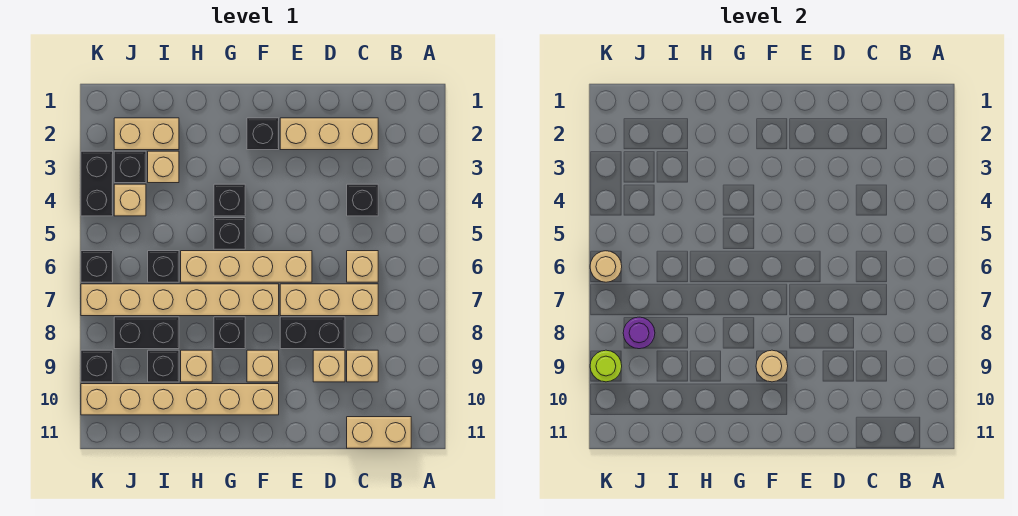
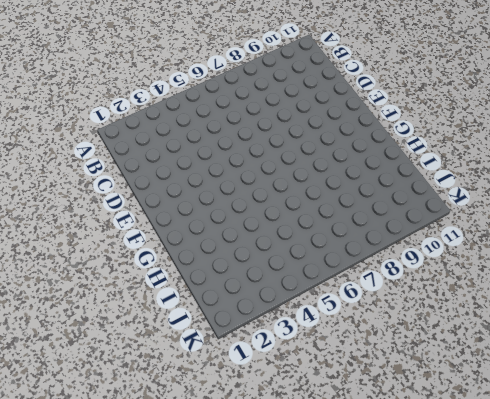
none -> tan 1x2 brick [347,417,411,448]
none -> tan 1x3 brick [280,118,378,150]
none -> black 1x1 brick [347,184,378,216]
none -> tan 1x1 brick [347,251,378,282]

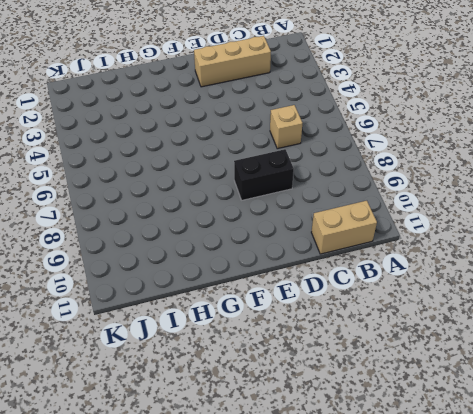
none -> black 1x1 brick [347,184,378,216]
none -> tan 1x3 brick [280,284,378,316]
none -> tan 1x1 brick [347,350,378,382]
none -> tan 1x1 brick [313,350,345,382]

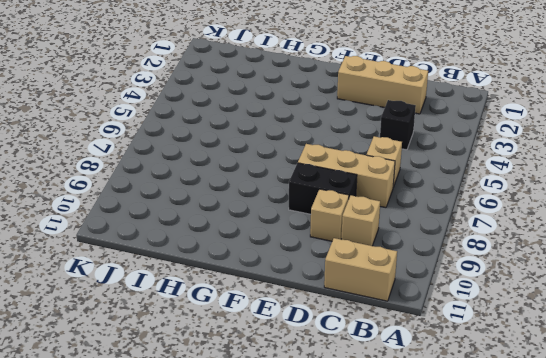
none -> tan 1x4 brick [181,251,312,282]
none -> black 1x1 brick [247,118,279,150]
none -> tan 1x6 brick [81,284,279,316]
none -> tan 1x1 brick [247,350,279,382]

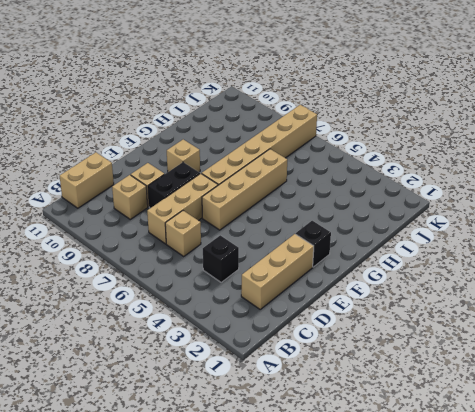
none -> tan 1x6 brick [81,384,279,415]
none -> black 1x1 brick [214,184,245,216]
none -> black 1x1 brick [214,218,245,249]
none -> black 1x1 brick [214,317,245,349]

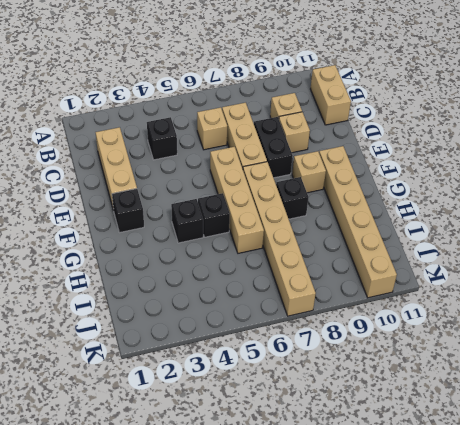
none -> tan 1x1 brick [181,350,212,382]
none -> tan 1x2 brick [114,118,179,150]
none -> tan 1x1 brick [148,151,179,183]
none -> black 1x1 brick [148,251,179,282]

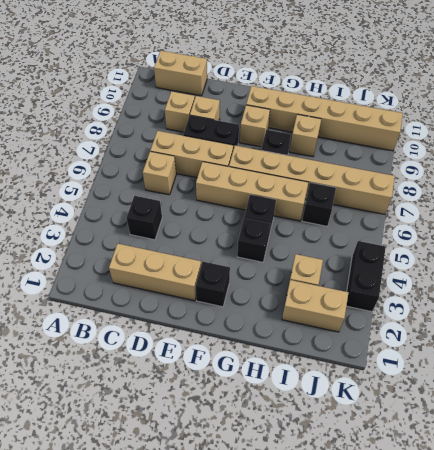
none -> black 1x2 brick [114,317,179,349]
none -> black 1x1 brick [148,350,179,382]
none -> black 1x1 brick [114,151,146,183]
none -> tan 1x1 brick [114,184,146,216]

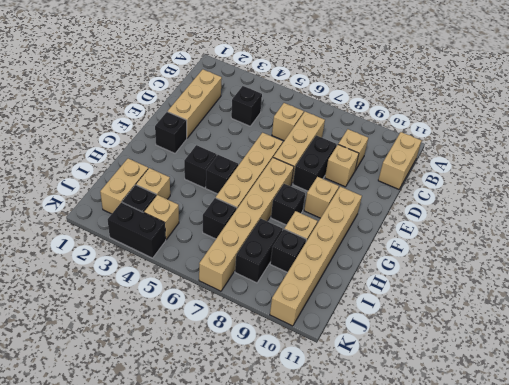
none -> black 1x1 brick [81,251,113,282]
none -> black 1x1 brick [81,350,113,382]
none -> tan 1x1 round brick [756,350,788,382]
none -> purple 1x1 round brick [623,317,655,349]

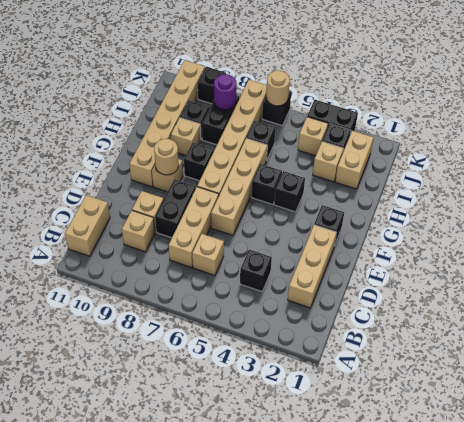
none -> lime 1x1 round brick [590,350,622,382]

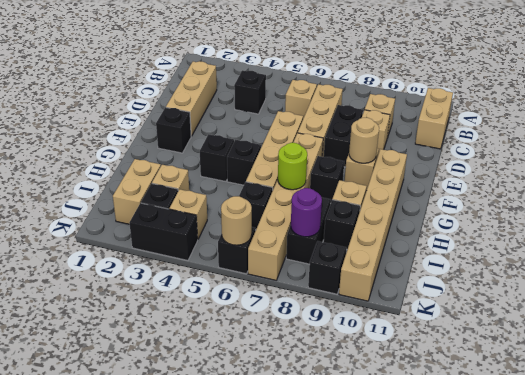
lime 1x1 round brick [278,143,307,190] -> lime 1x1 round brick moved to [590,350,622,382]

